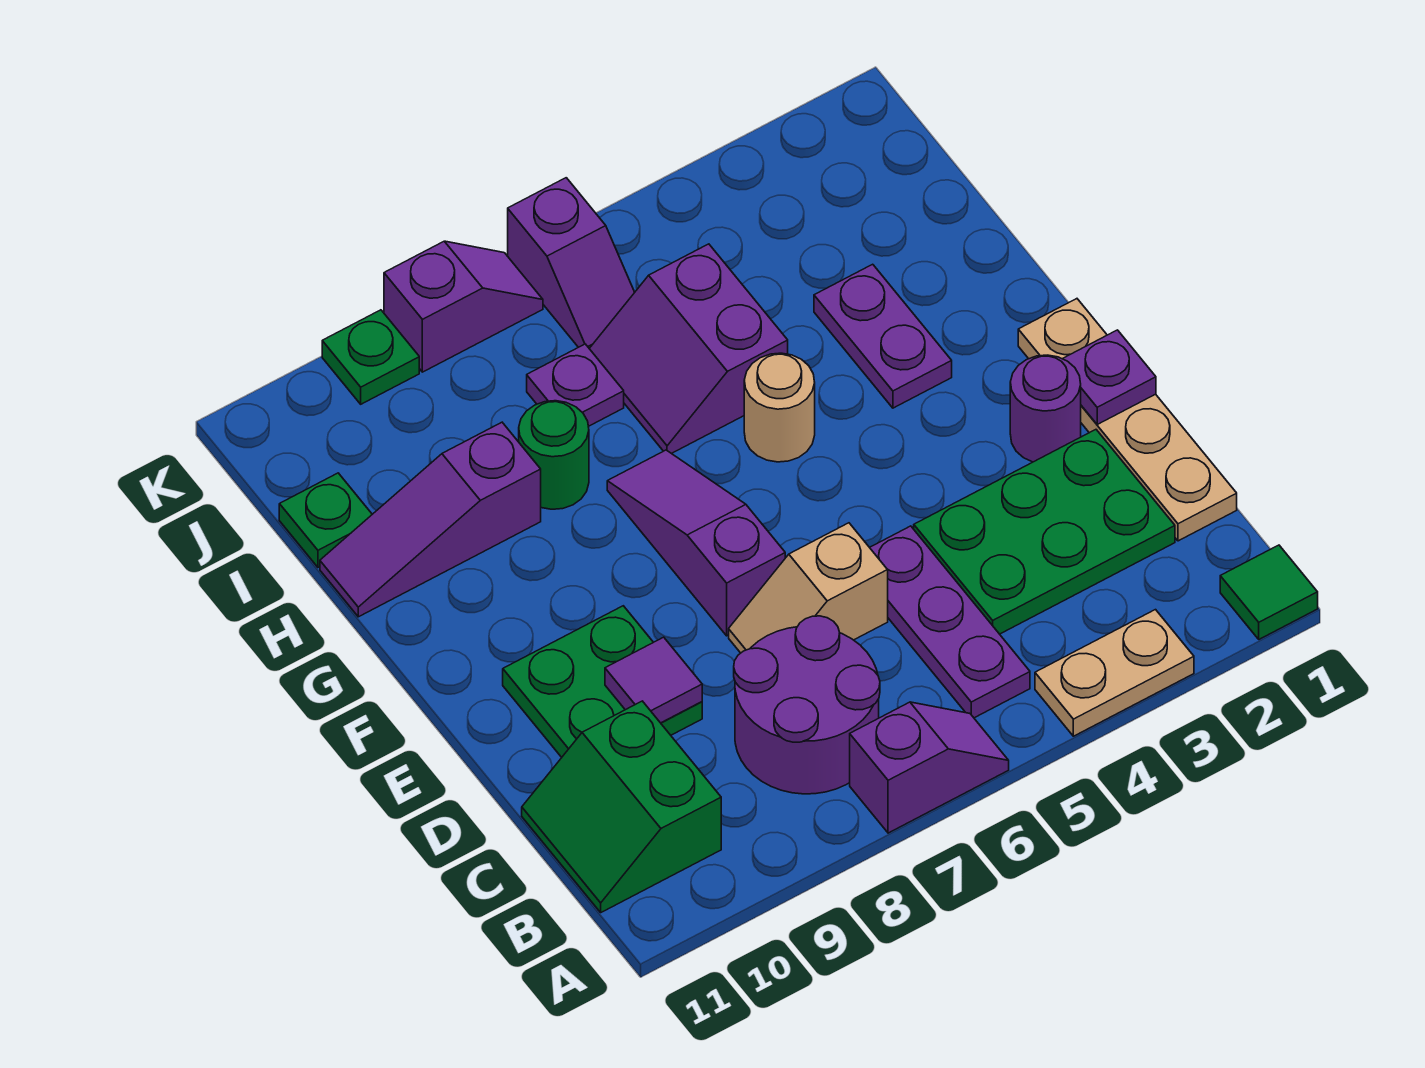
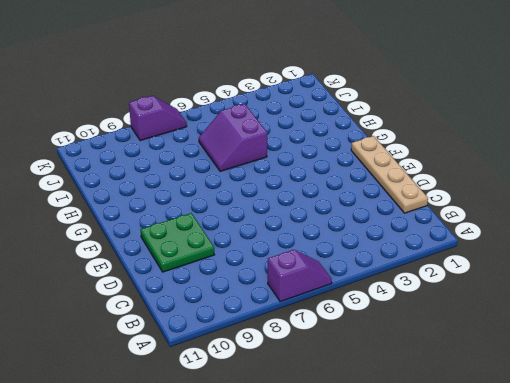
none -> green 1x1 tile [1220,545,1318,639]
none -> tan 1x2 plate [1035,610,1194,736]
none -> purple 1x3 plate [870,526,1030,718]

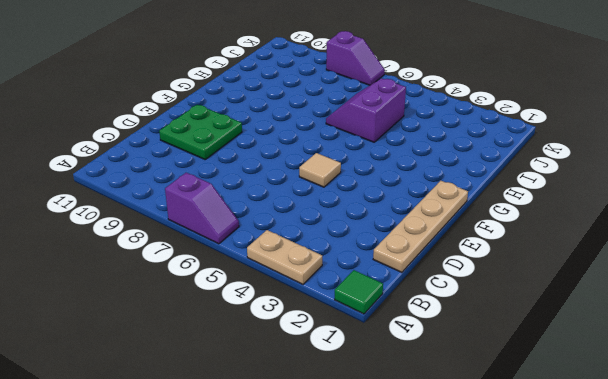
tan 1x1 tile [299,153,341,187] -> none
none -> purple 1x3 plate [870,526,1030,718]
none -> purple 2x2 round brick [734,616,880,794]
none -> green 2x2 slope [522,701,721,912]

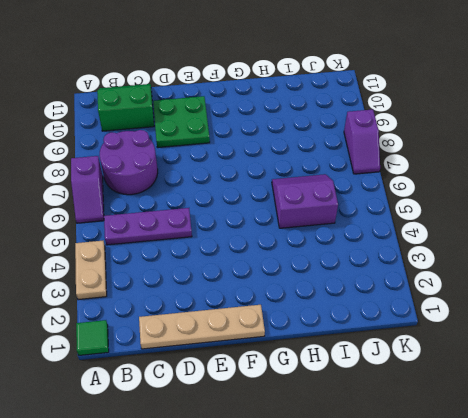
none -> green 2x3 plate [914,430,1175,634]
none -> tan 1x2 slope [729,523,888,653]
none -> purple 1x1 round brick [1010,355,1081,462]

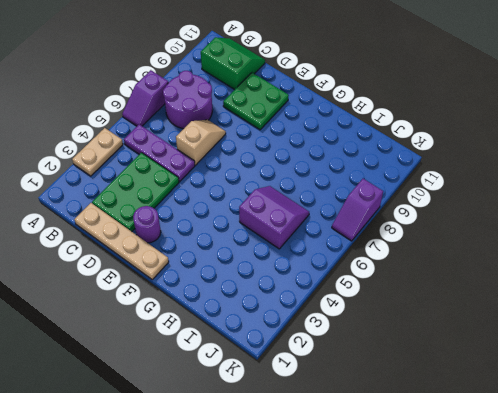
none -> green 1x1 tile [1220,545,1318,639]
none -> purple 1x3 slope [607,450,785,636]
none -> purple 1x2 plate [814,264,952,408]

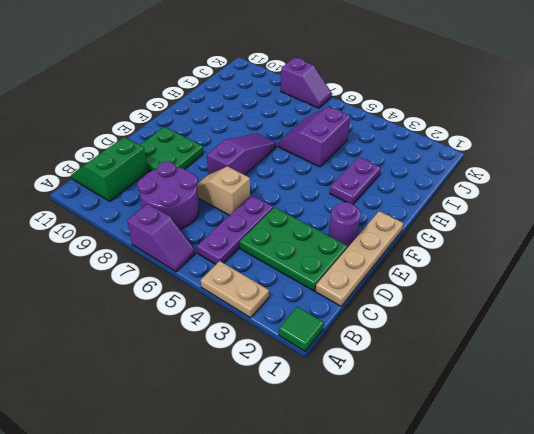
none -> tan 1x1 round brick [744,353,815,462]
none -> green 1x1 round brick [519,401,589,509]
none -> purple 1x3 slope [320,422,541,617]

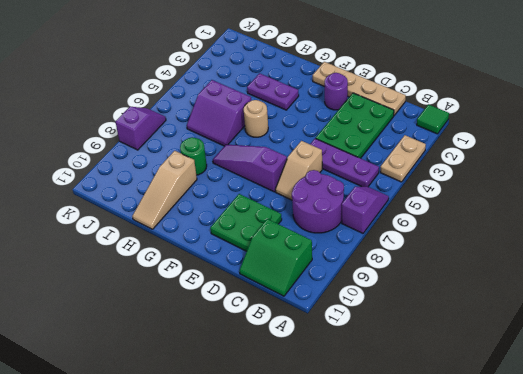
tan 1x3 slope [132,151,197,229] -> purple 1x3 slope [320,422,541,617]
none -> purple 1x1 plate [527,344,624,426]
none -> green 1x1 plate [279,473,372,567]
none -> purple 1x2 slope [508,178,635,348]

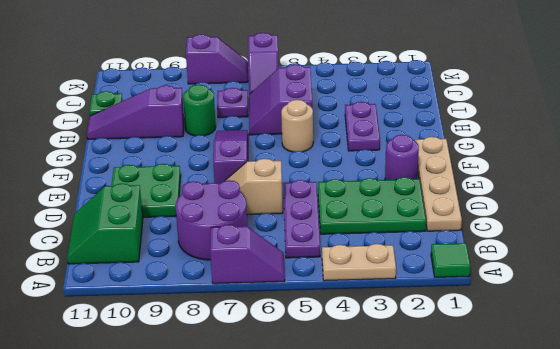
none -> green 1x1 plate [322,310,419,404]
none -> purple 1x1 tile [605,637,702,723]
none -> purple 1x1 plate [1063,330,1156,424]

